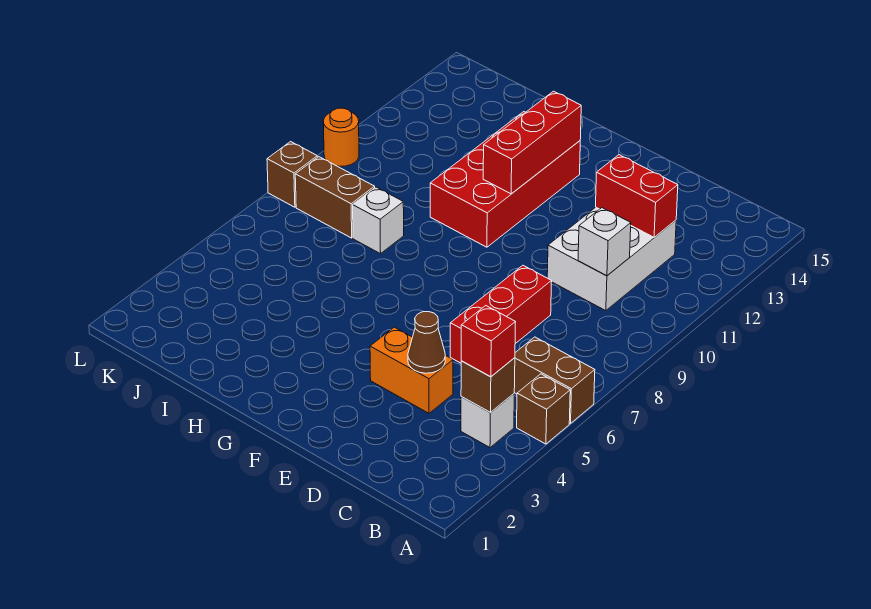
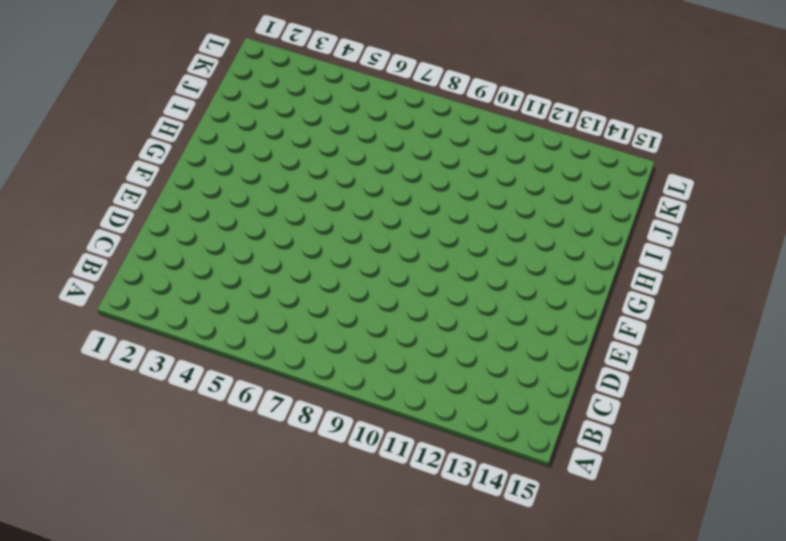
none -> brown 1x1 brick [517,374,570,444]
none -> brown 1x2 brick [514,337,595,423]
none -> white 1x1 brick [461,394,514,447]

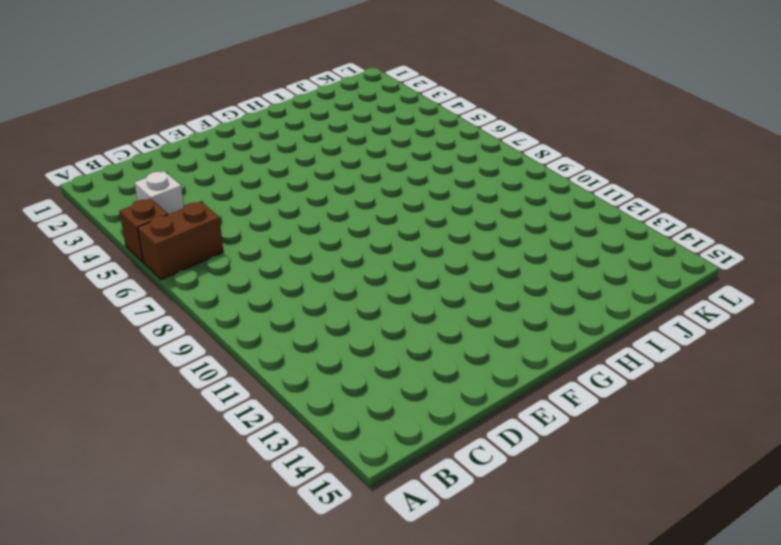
none -> white 2x3 brick [547,207,676,311]
none -> orange 1x2 brick [370,327,453,413]
none -> red 1x3 brick [450,265,552,363]

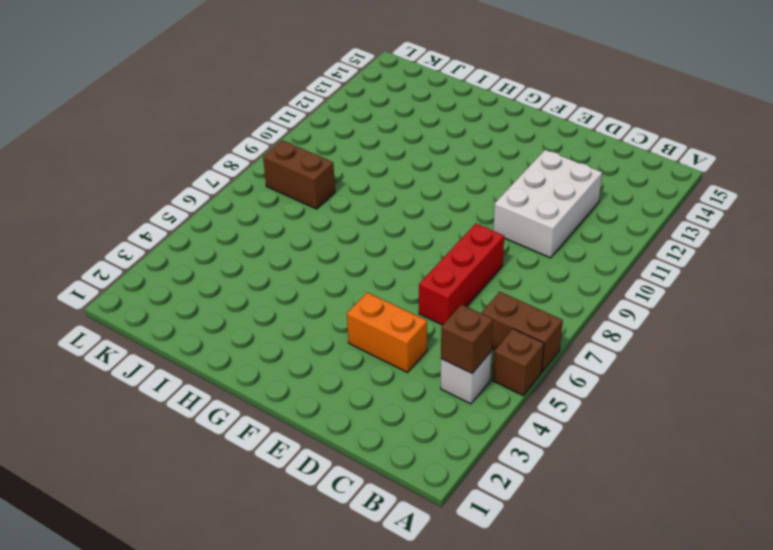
none -> red 2x4 brick [430,112,580,247]
none -> white 1x1 brick [353,187,404,254]
none -> brown 1x1 brick [267,142,317,207]

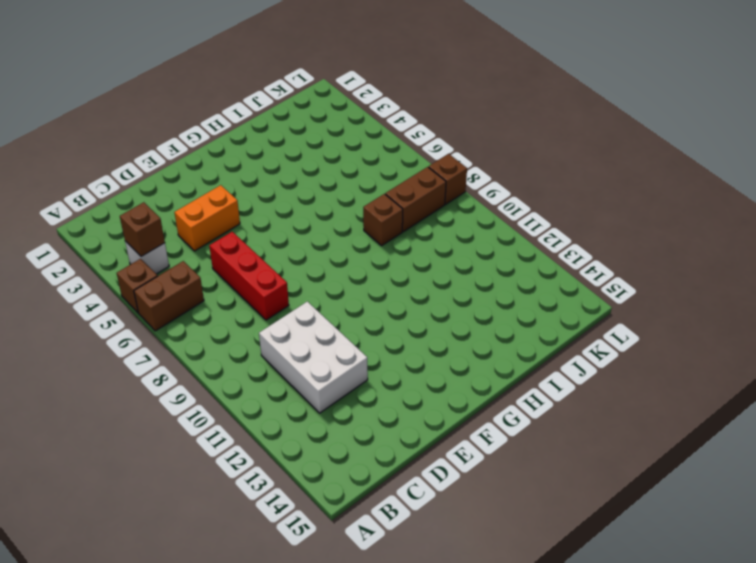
brown 1x1 brick [363,194,403,246] -> white 1x1 brick [353,187,404,254]
none -> red 2x4 brick [430,112,580,247]
none -> orange 1x1 round brick [323,108,359,166]
none -> white 1x1 brick [578,208,631,276]

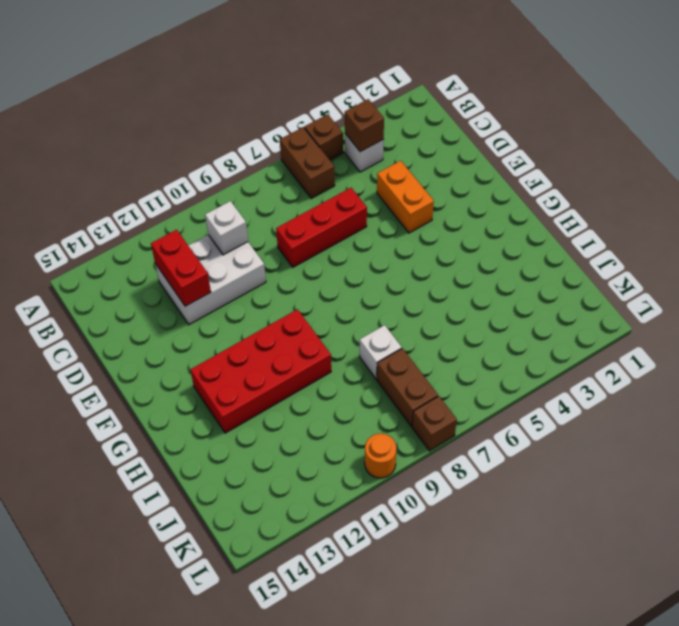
none -> brown 1x1 cone [408,312,445,373]
none -> red 1x3 brick [483,91,581,194]
none -> red 1x1 brick [461,306,515,377]

